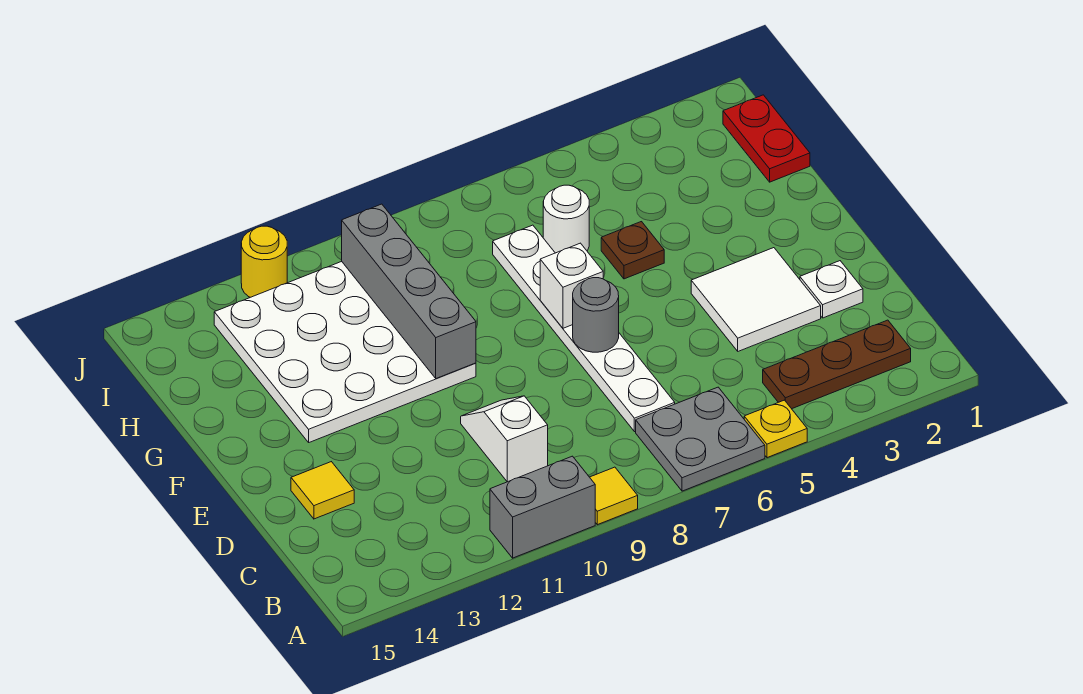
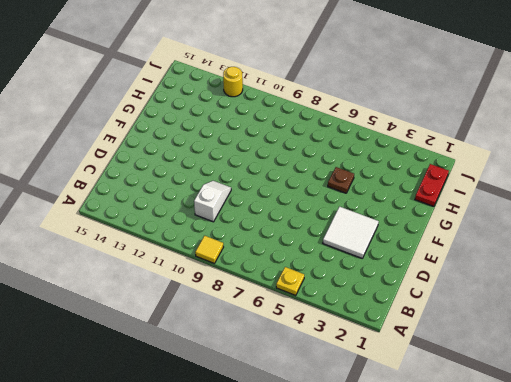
none -> grey 2x2 plate [636,387,765,491]
none -> grey 1x2 brick [490,456,595,558]
none -> brown 1x3 plate [763,320,911,409]

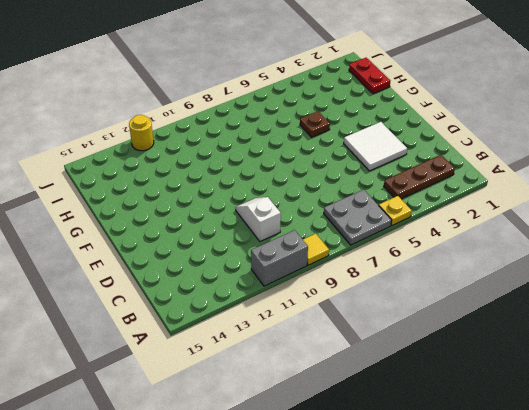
none -> white 1x6 plate [493,225,675,432]
none -> white 1x1 plate [800,261,863,318]
none -> yellow 1x1 tile [291,462,354,519]

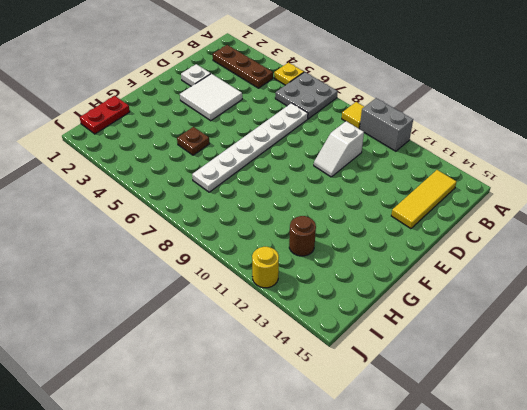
yellow 1x3 tile [391,170,457,229] -> yellow 1x1 tile [291,462,354,519]
brown 1x1 round brick [289,216,316,256] -> white 4x4 plate [214,262,476,442]
none -> white 1x1 round brick [543,185,589,253]
none -> grey 1x1 round brick [573,278,619,352]
none -> white 1x1 brick [540,243,603,328]

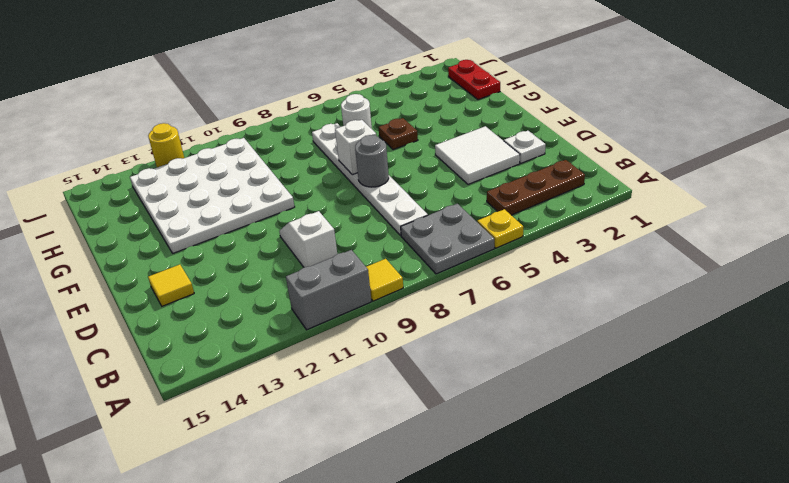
none -> grey 1x4 brick [342,204,476,378]

